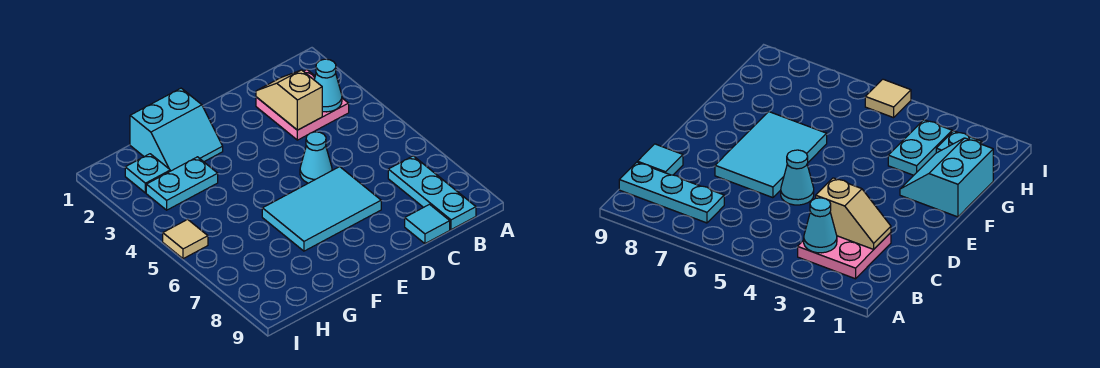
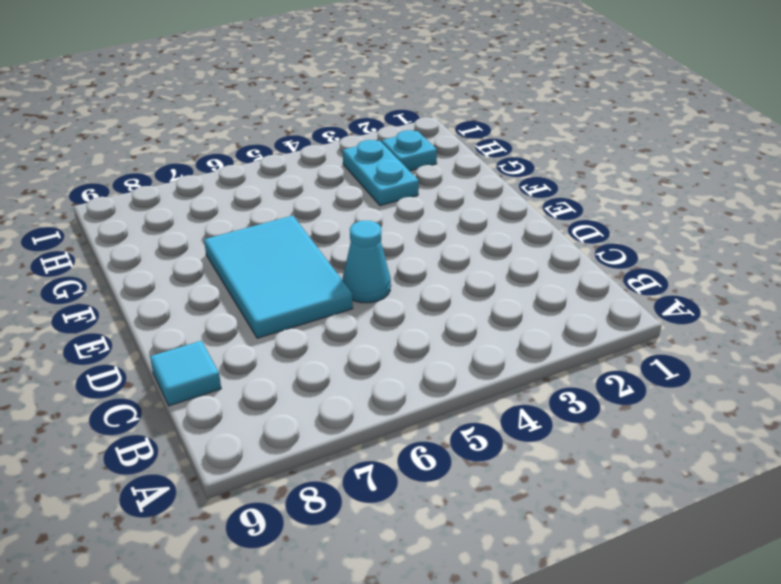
none -> pink 2x2 plate [256,70,349,140]
none -> cyan 1x3 plate [388,156,476,230]

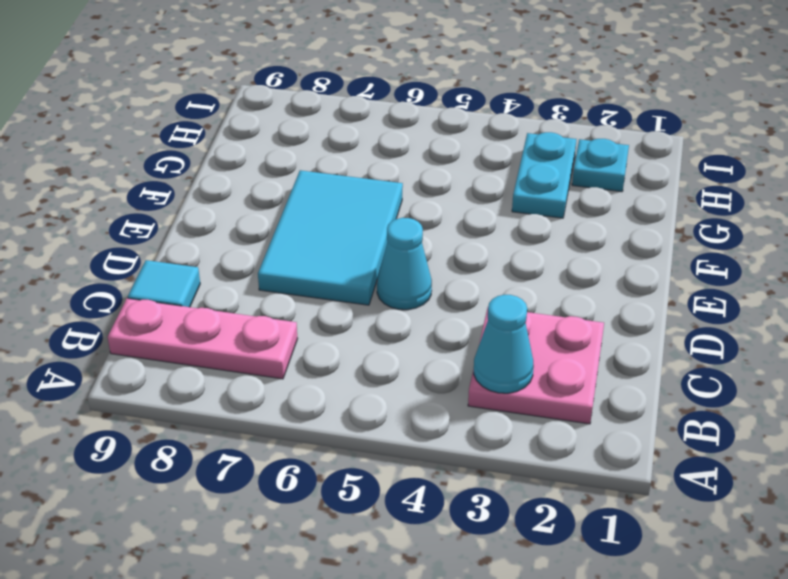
pink 1x3 plate [108,298,298,379] -> cyan 1x3 plate [388,156,476,230]
none -> cyan 2x2 slope [130,88,223,171]
none -> tan 1x1 tile [163,219,208,259]

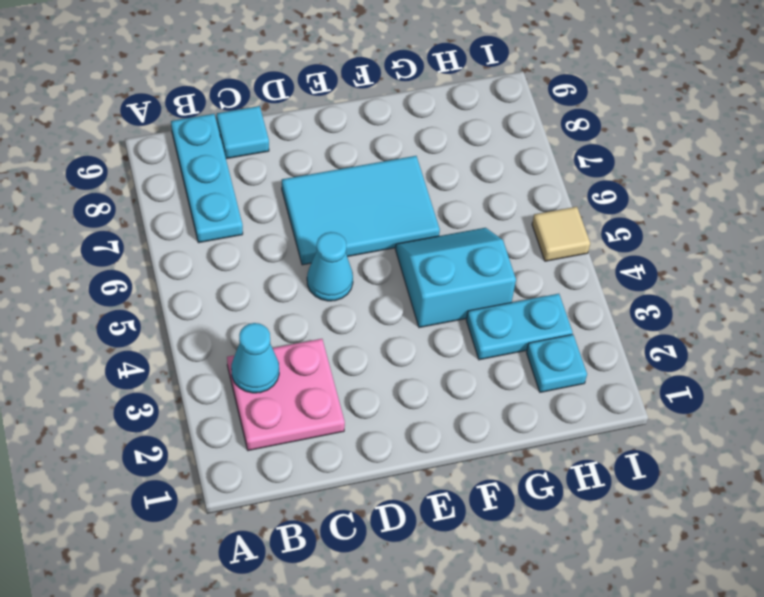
cyan 2x2 slope [395,228,516,328] -> cyan 2x2 slope moved to [130,88,223,171]
none -> tan 1x2 slope [256,70,322,130]

